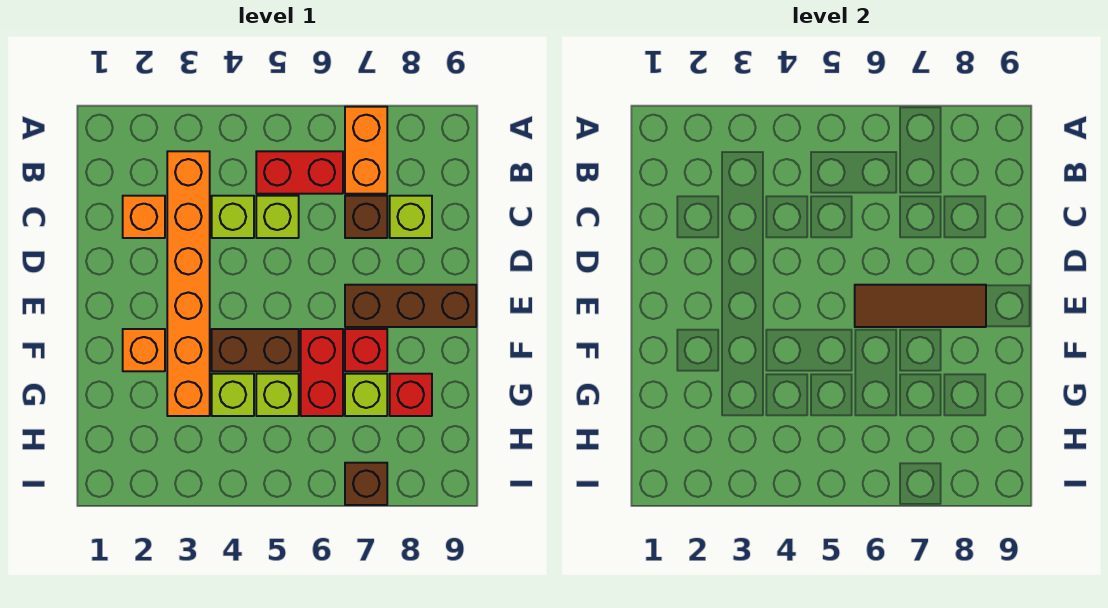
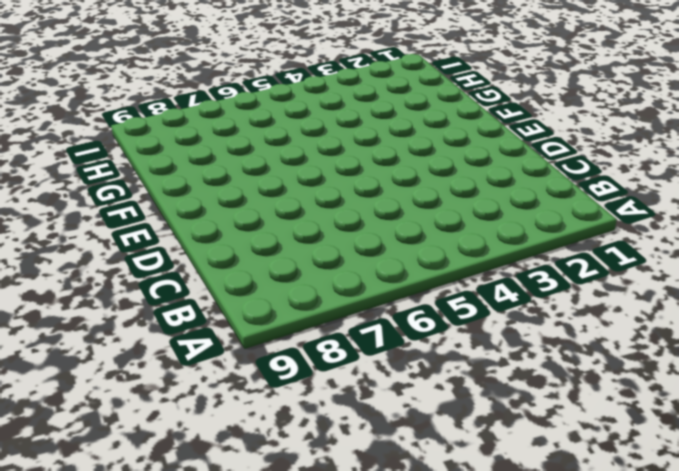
none -> orange 1x2 brick [345,107,387,194]
none -> orange 1x6 brick [167,151,210,416]
none -> red 1x2 brick [256,151,343,194]

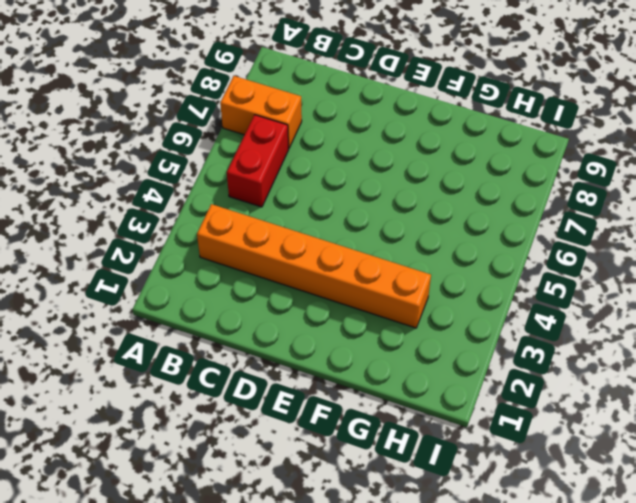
none -> orange 1x1 brick [123,196,165,238]
none -> lime 1x1 brick [212,196,254,238]
none -> lime 1x1 brick [256,196,299,238]

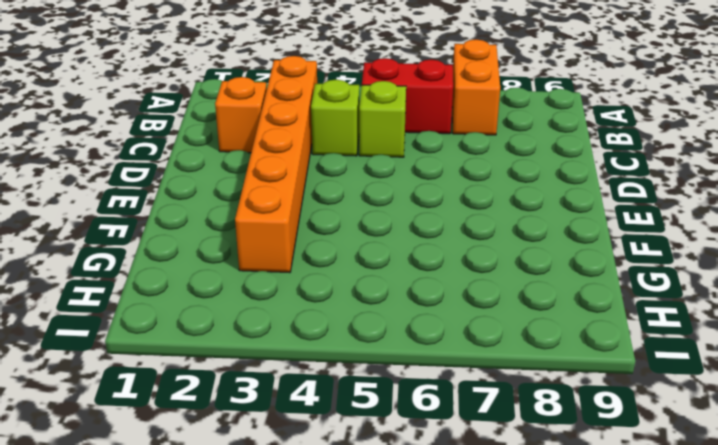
none -> brown 1x1 brick [345,196,387,238]
none -> lime 1x1 brick [390,196,432,238]
none -> brown 1x3 brick [345,285,476,327]

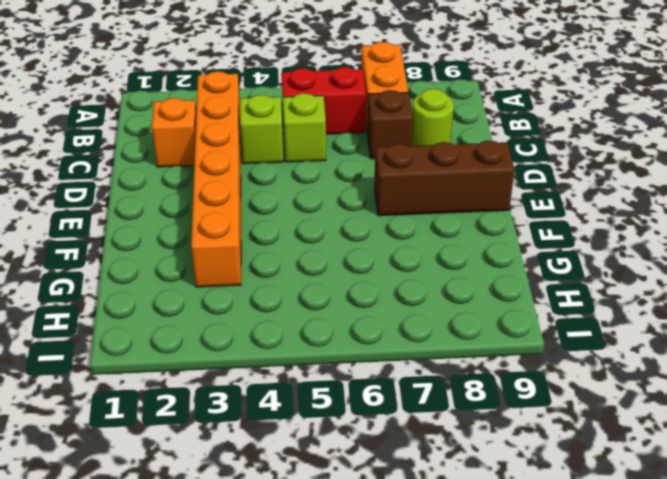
lime 1x1 round brick [411,89,454,146] -> lime 1x1 brick [390,196,432,238]
none -> orange 1x1 brick [123,329,165,371]
none -> brown 1x2 brick [212,329,299,371]
none -> red 1x2 brick [301,329,343,416]

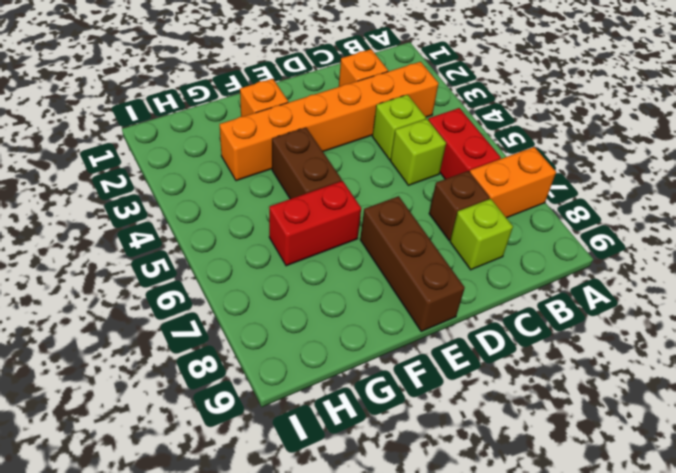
none -> red 1x1 brick [345,329,387,371]
none -> lime 1x1 brick [212,374,254,416]
none -> lime 1x1 brick [256,374,299,416]

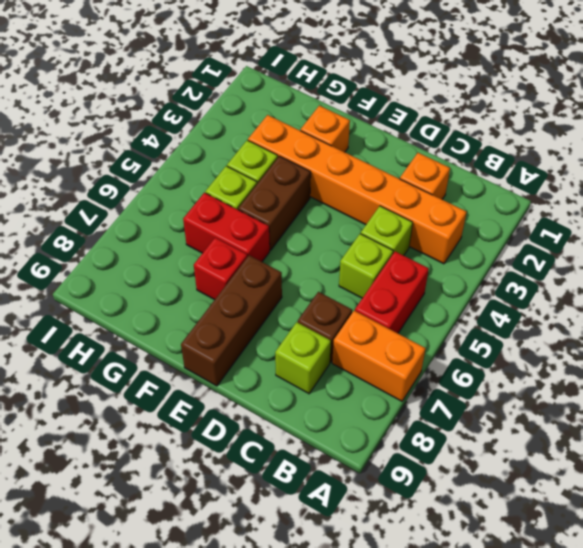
none -> lime 1x1 brick [345,374,387,416]
none -> red 1x1 brick [390,374,432,416]
none -> brown 1x1 brick [345,463,387,505]

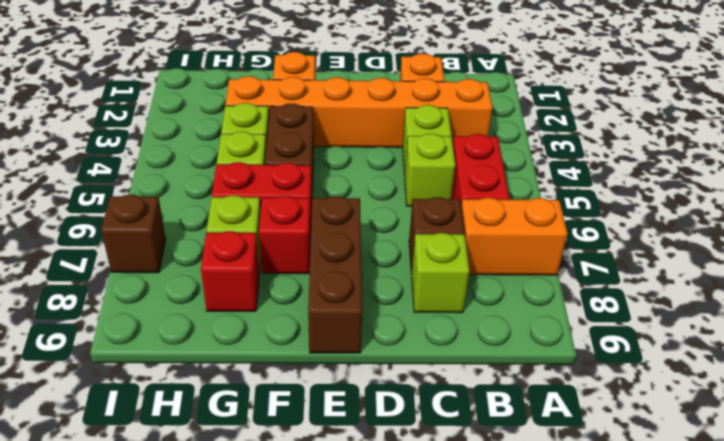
none -> brown 1x3 tile [855,285,986,327]

